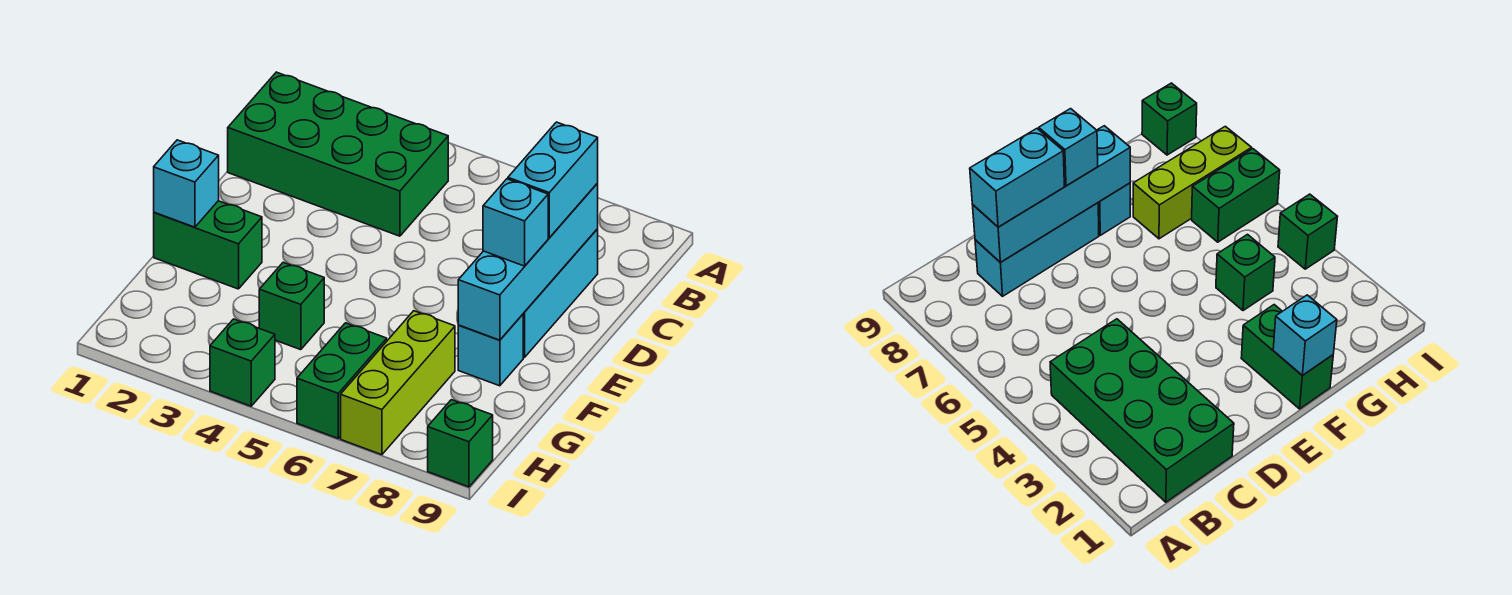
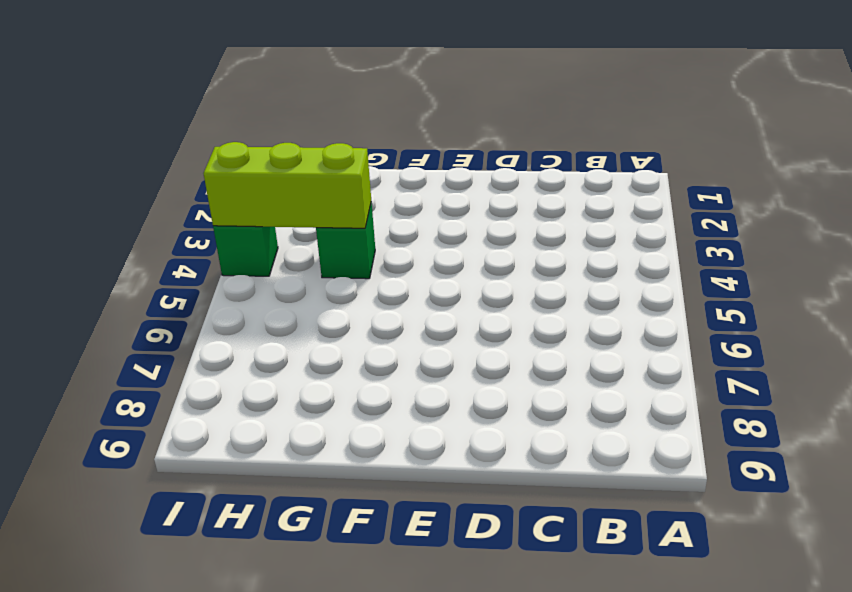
lime 1x3 brick [204,142,371,228] -> lime 1x3 brick moved to [341,311,455,455]
none -> green 2x4 brick [228,72,448,236]
none -> cyan 1x3 brick [523,229,598,357]
none -> green 1x2 brick [154,201,262,289]

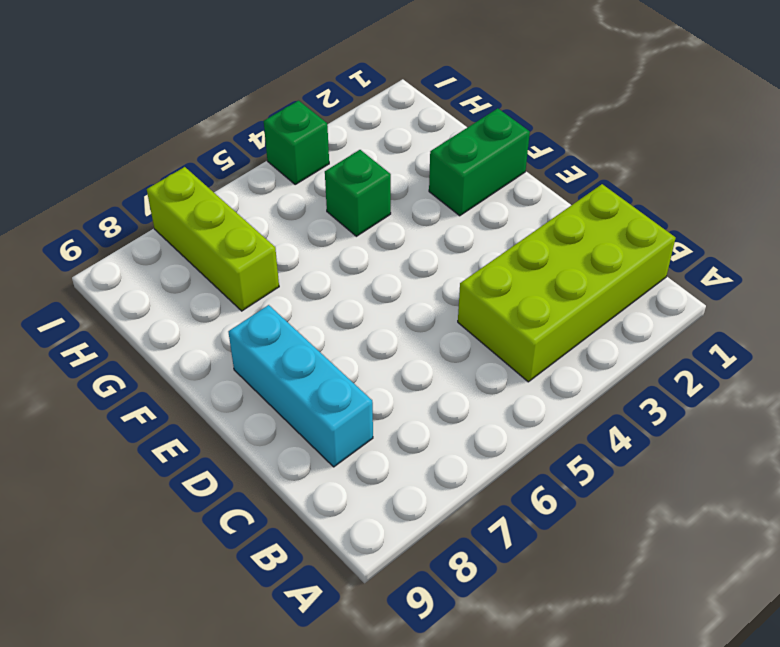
lime 2x4 brick [458,184,676,382] -> green 2x4 brick [228,72,448,236]
none -> cyan 1x1 brick [458,314,523,386]
none -> green 1x2 brick [297,323,387,438]
none -> green 1x1 brick [428,400,493,487]

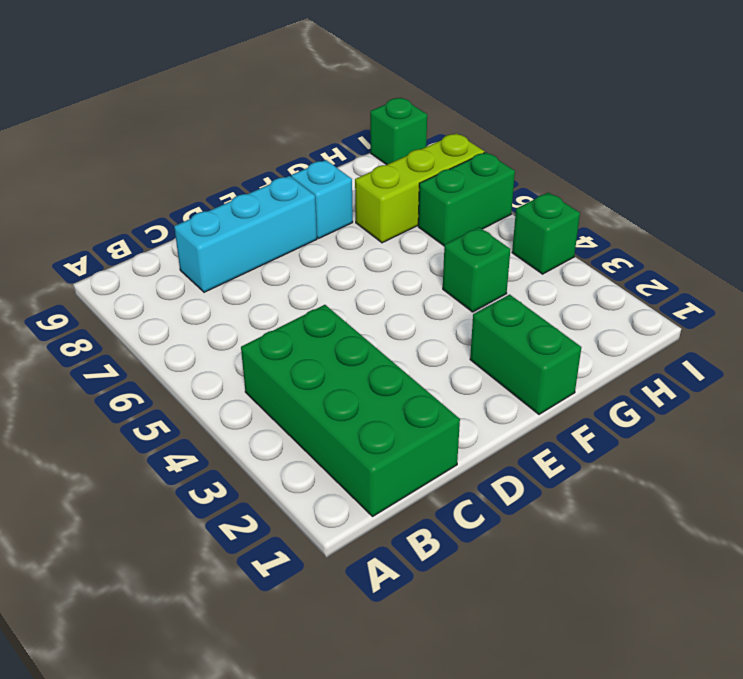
none -> cyan 1x4 brick [458,183,598,340]
none -> cyan 1x1 brick [154,140,219,227]
none -> cyan 1x2 brick [508,122,598,238]

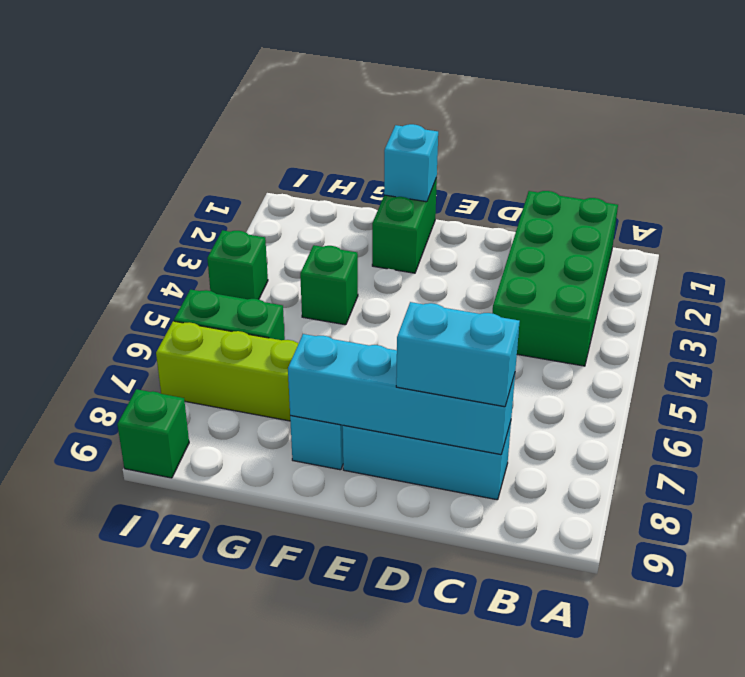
none -> cyan 1x1 brick [483,179,548,266]

